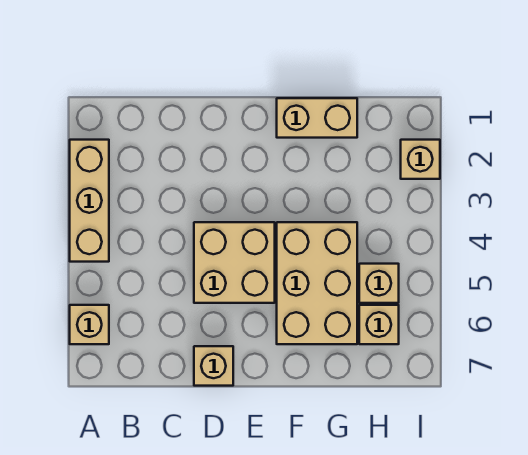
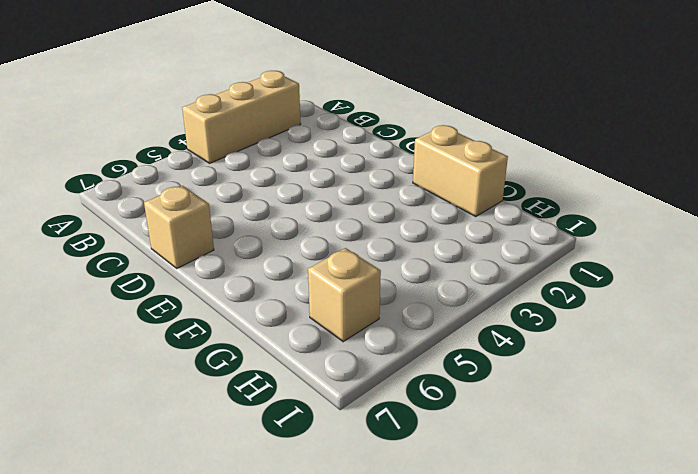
none -> tan 1x1 brick [70,305,109,344]
none -> tan 2x2 brick [194,222,275,303]

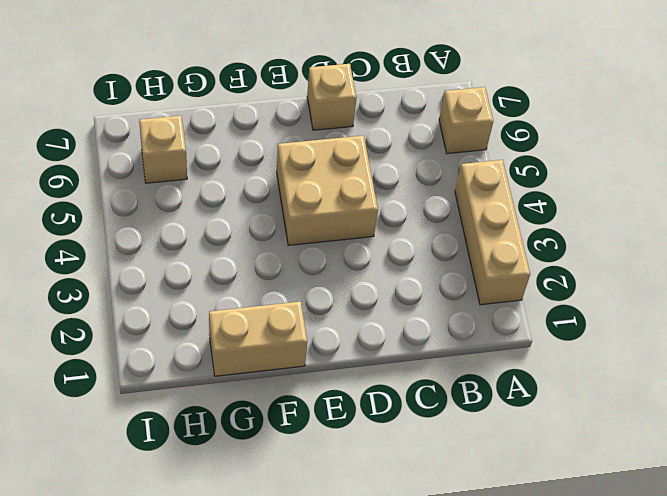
none -> tan 2x3 brick [277,222,357,344]
none -> tan 1x1 brick [359,264,399,303]

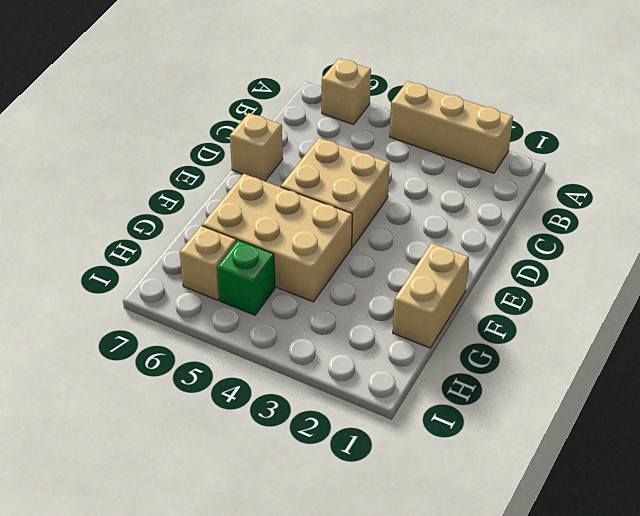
green 1x1 brick [217,240,275,315] -> tan 1x1 brick [359,264,399,303]
none -> tan 1x1 brick [401,140,440,179]

